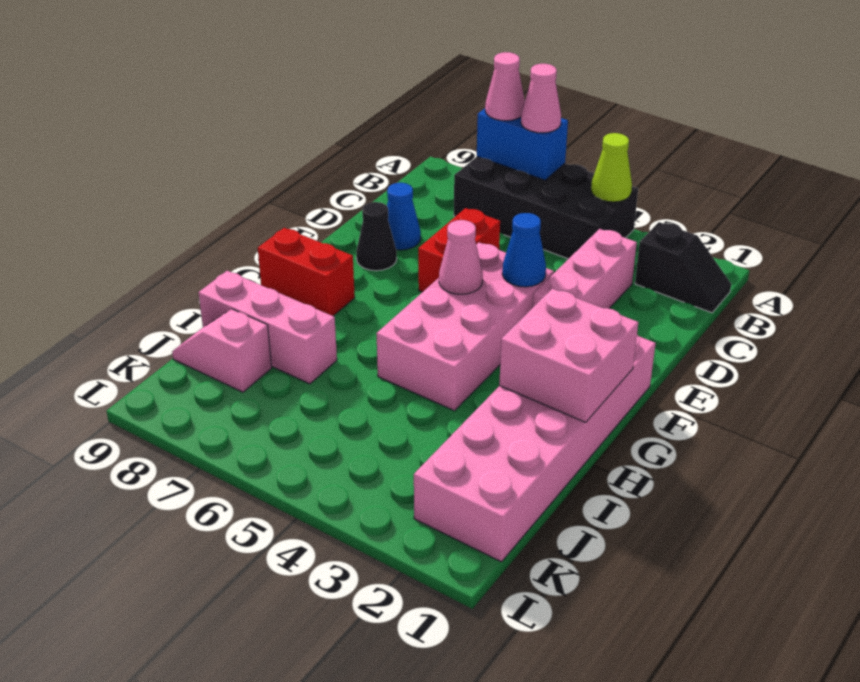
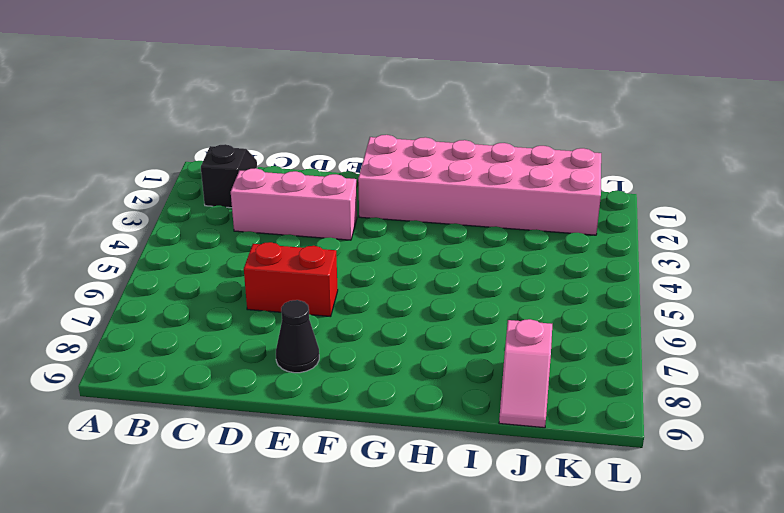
none -> black 2x4 brick [454,157,638,259]
none -> blue 1x1 cone [387,183,421,250]
none -> pink 2x4 brick [376,242,554,411]

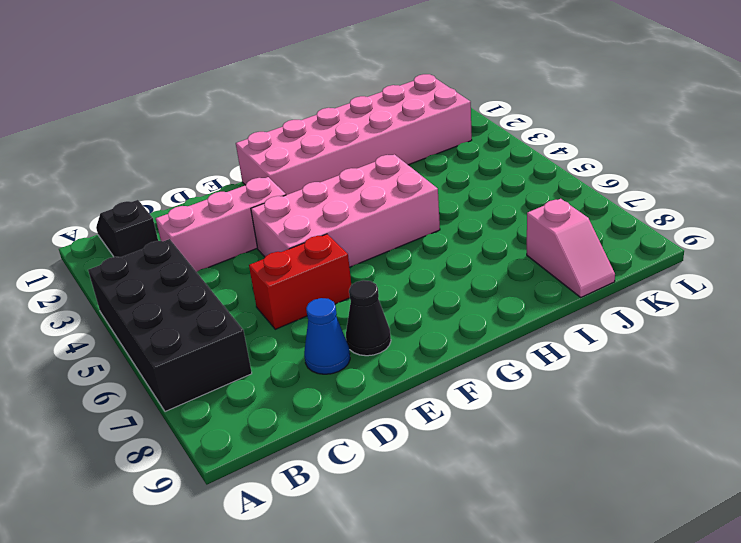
none -> red 1x2 brick [258,228,355,316]
none -> pink 1x3 brick [198,271,337,384]
none -> lime 1x1 cone [591,133,632,202]

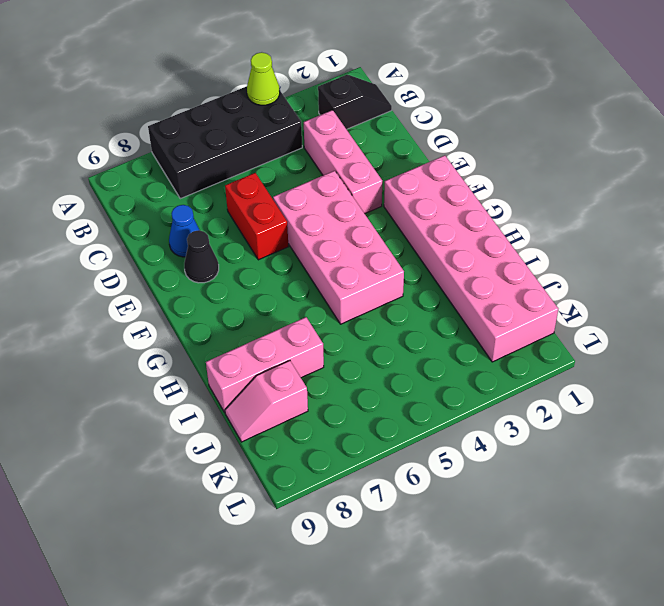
none -> red 1x2 brick [258,228,355,316]
none -> blue 1x2 brick [477,109,568,180]
none -> blue 1x1 cone [502,213,546,287]

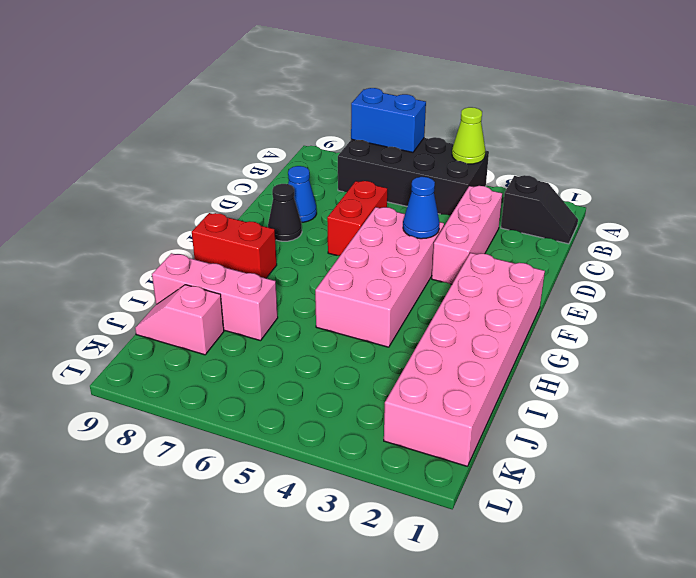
none -> pink 1x1 cone [439,220,483,294]
none -> pink 2x2 brick [499,289,638,422]
none -> pink 1x1 cone [521,64,561,133]

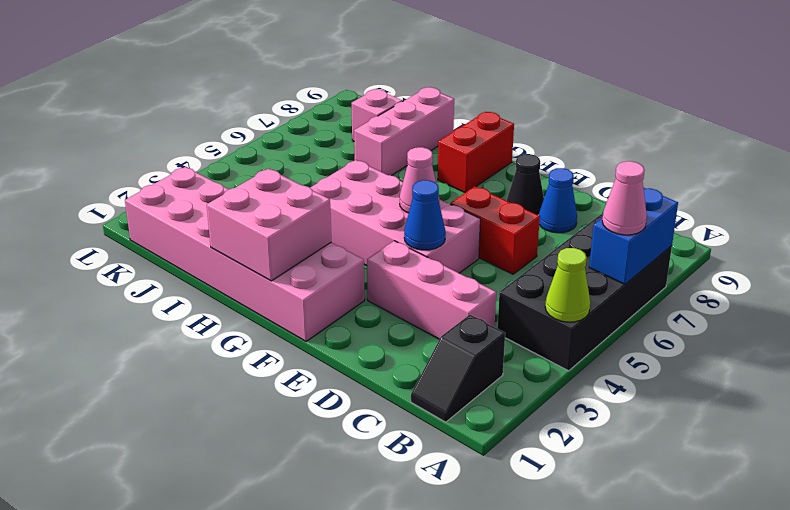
none -> pink 1x1 cone [485,52,525,121]

